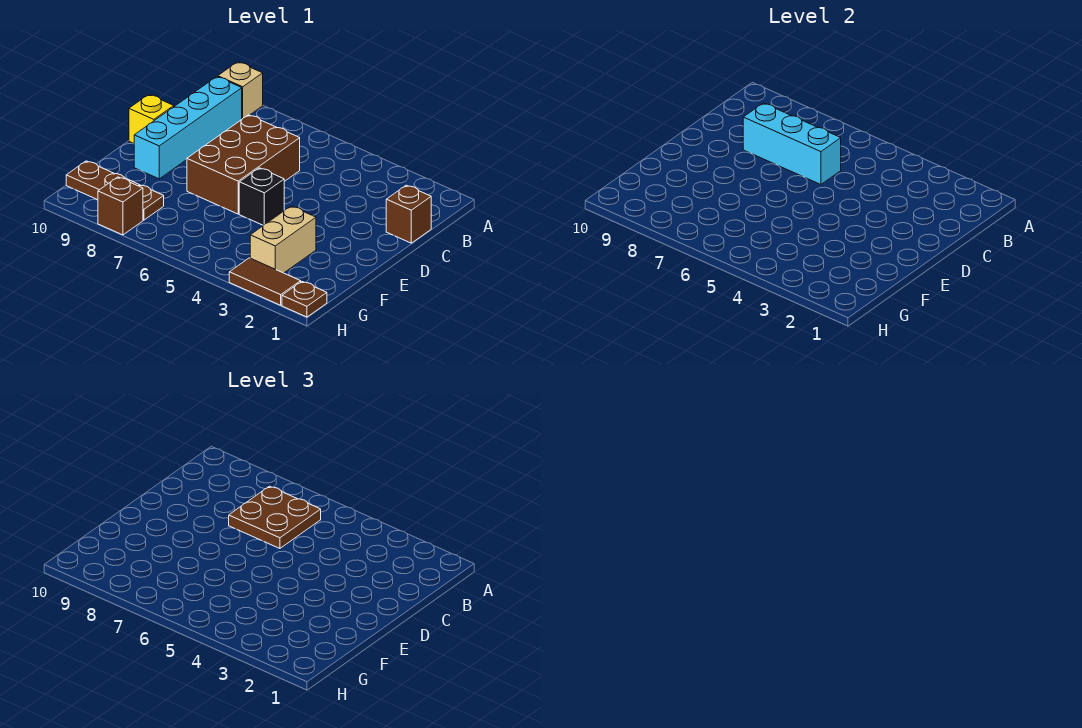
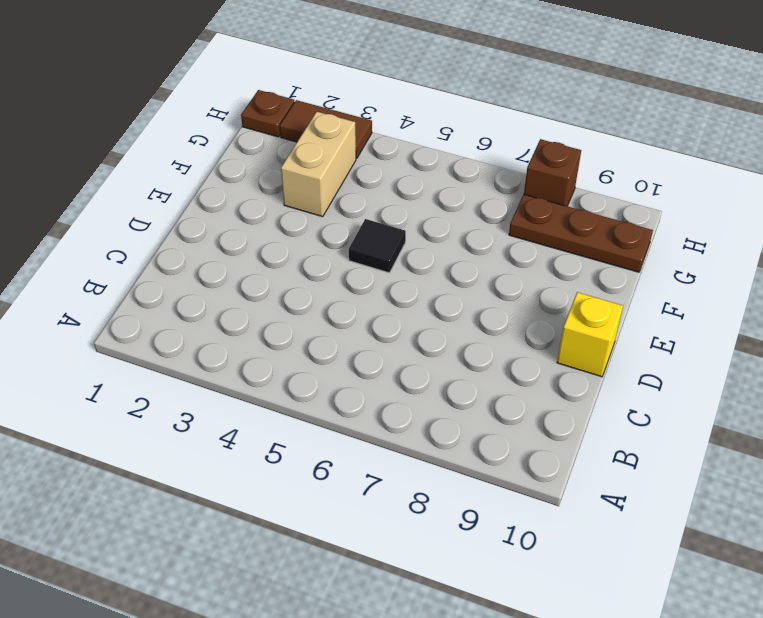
black 1x1 tile [349,219,406,273] -> black 1x1 brick [239,168,284,226]
none -> tan 1x1 brick [218,62,263,119]
none -> cyan 1x4 brick [134,77,242,179]
none -> brown 1x1 brick [386,185,431,243]

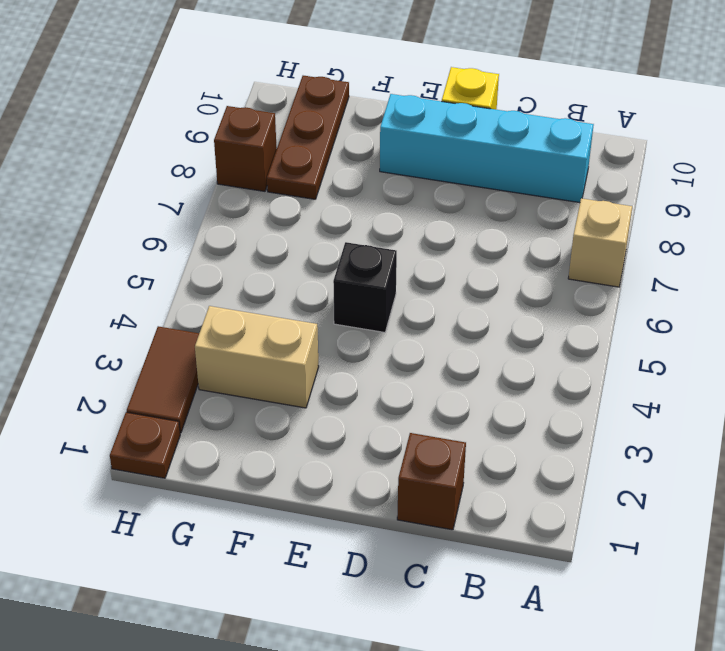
tan 1x1 brick [568,198,632,287] -> tan 1x1 brick moved to [218,62,263,119]
none -> brown 2x3 brick [187,115,300,214]
none -> cyan 1x3 brick [743,103,841,184]
none -> brown 2x2 plate [229,486,321,548]

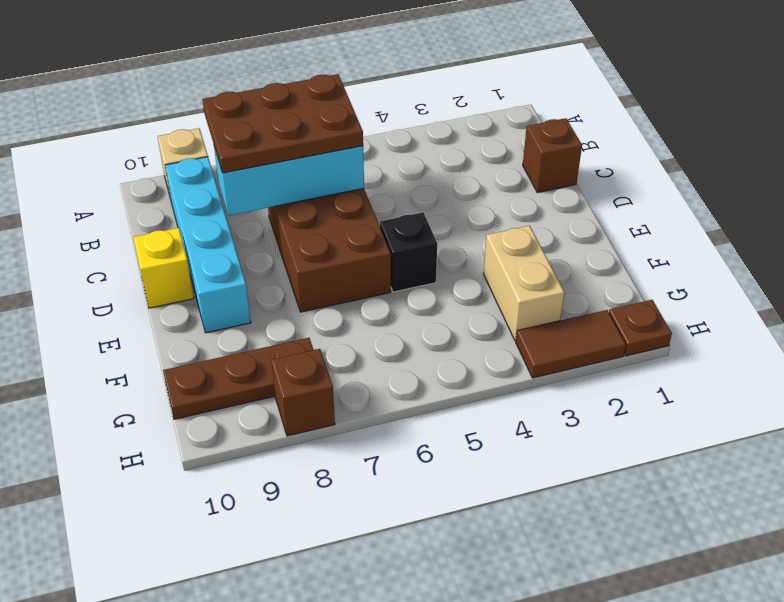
brown 2x3 plate [202,74,363,173] -> brown 2x2 plate [229,486,321,548]

